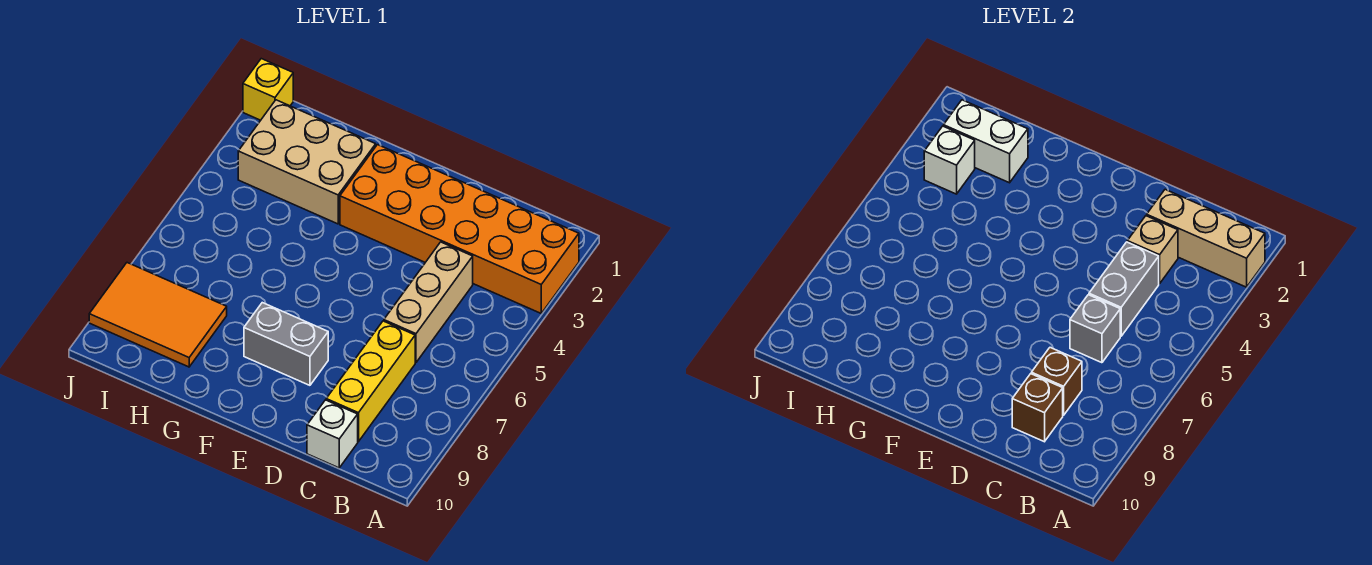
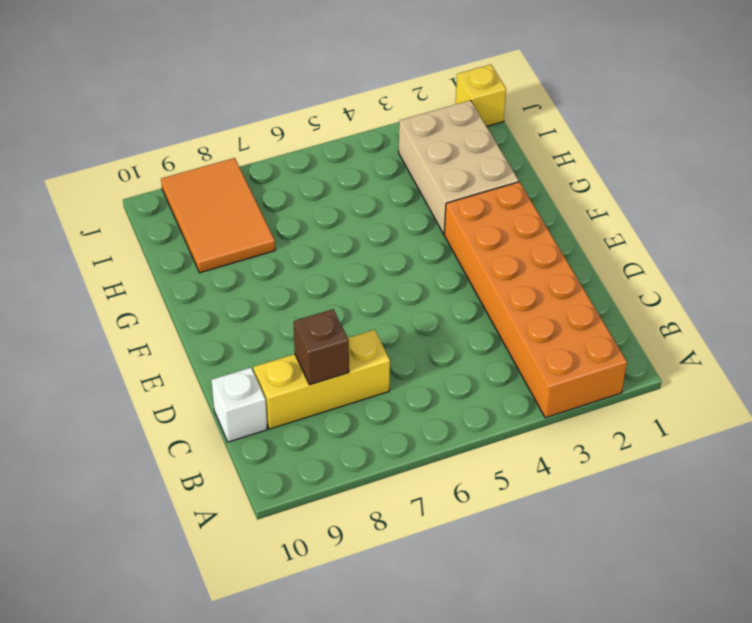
none -> tan 1x3 brick [384,242,473,363]
none -> grey 1x2 brick [244,303,328,385]
none -> tan 1x3 brick [1147,189,1265,287]

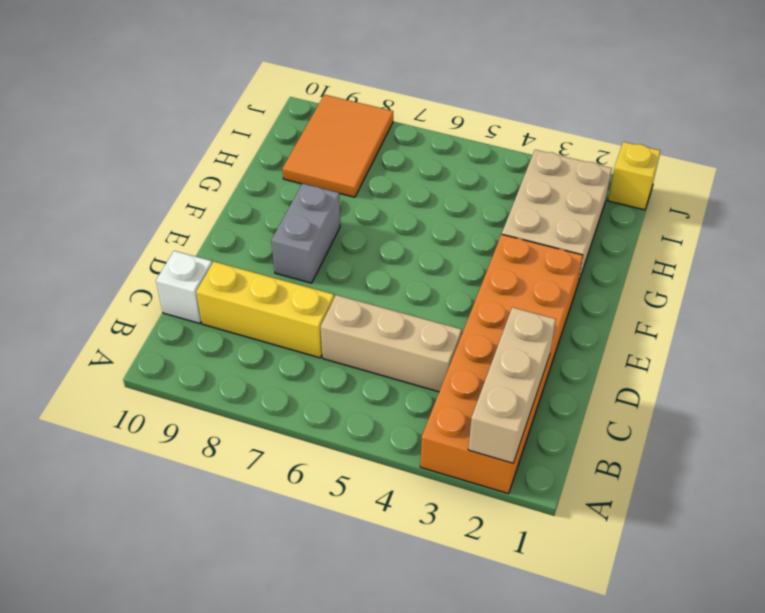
none -> tan 1x1 brick [1127,216,1178,284]
none -> grey 1x2 brick [1089,242,1159,336]
none -> grey 1x1 brick [1070,295,1120,363]

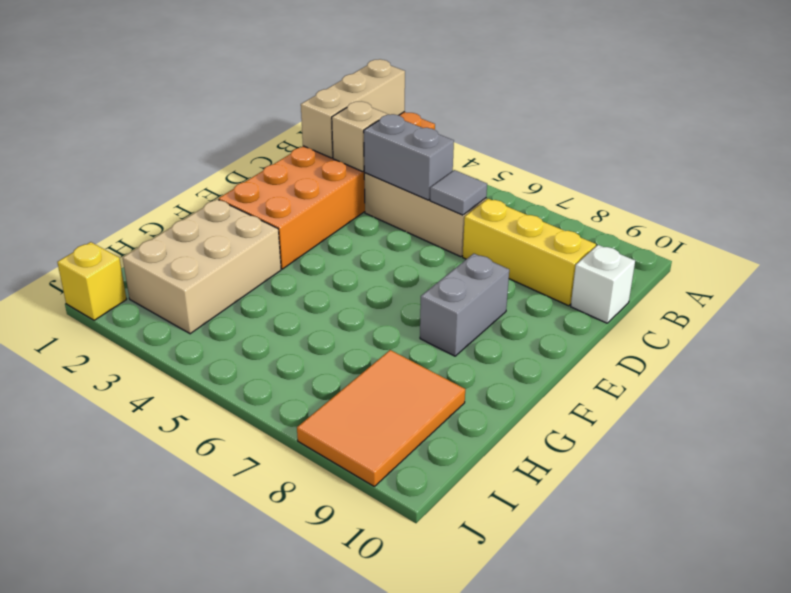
grey 1x1 tile [430,170,487,215] -> grey 1x1 brick [1070,295,1120,363]
none -> brown 1x1 brick [1031,348,1082,415]
none -> brown 1x1 brick [1012,374,1063,442]
none -> white 1x2 brick [944,100,1028,183]

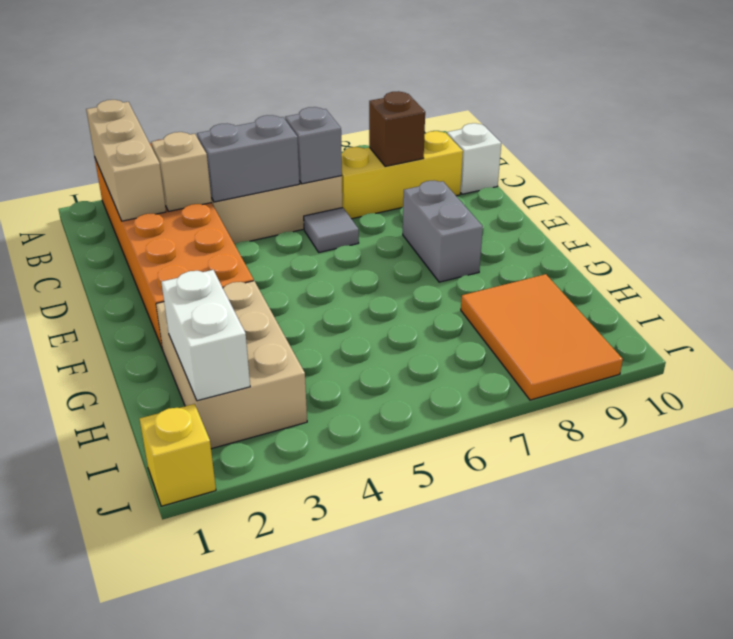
grey 1x1 tile [304,208,359,252] -> none
none -> brown 1x1 brick [1012,374,1063,442]
none -> white 1x1 brick [924,126,975,194]

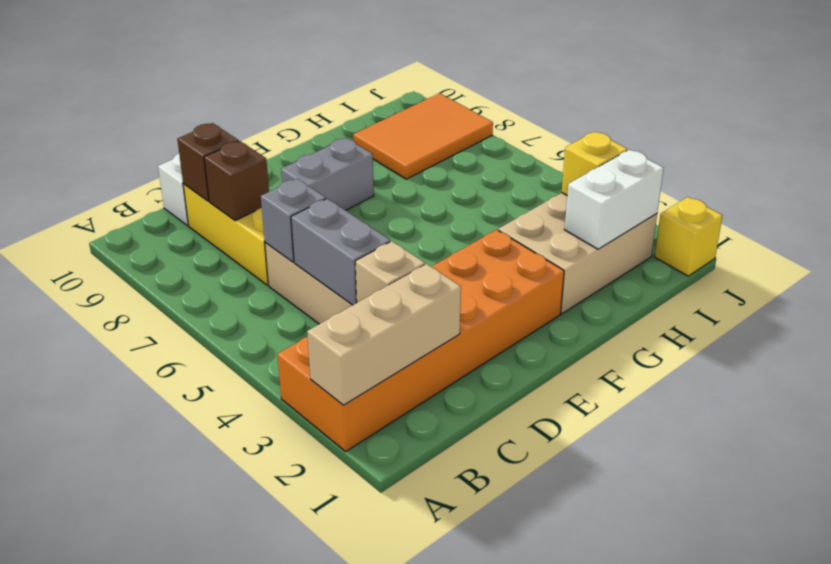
yellow 1x1 brick [562,132,627,195] -> white 1x1 brick [924,126,975,194]

